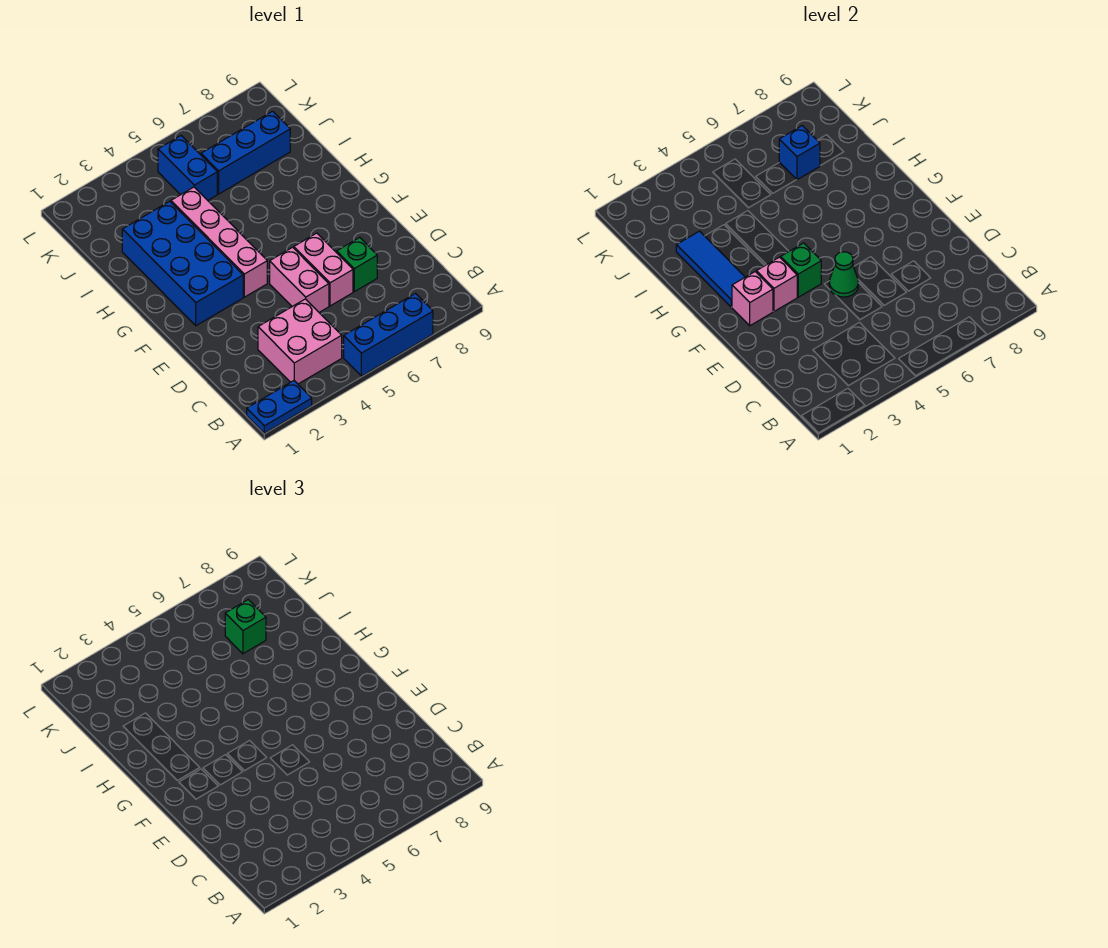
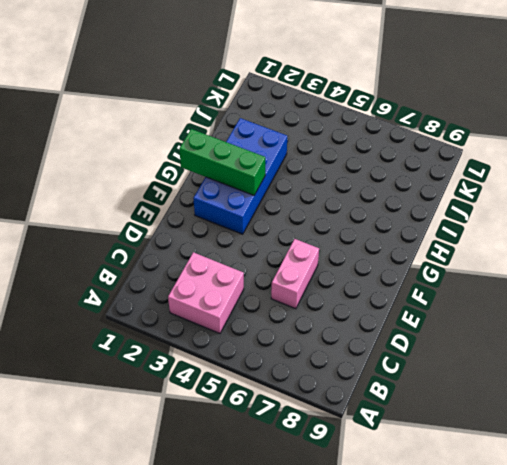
green 1x3 brick [179,129,265,195] -> blue 1x3 tile [676,231,745,307]
none -> blue 1x2 plate [247,381,312,433]
none -> blue 1x3 brick [344,293,433,376]
none -> pink 1x2 brick [270,247,329,312]

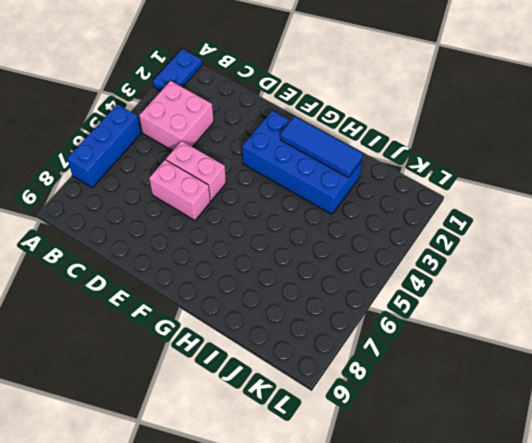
none -> green 1x1 brick [337,237,377,292]
none -> pink 1x4 brick [171,187,267,297]
none -> blue 1x2 brick [158,136,217,200]

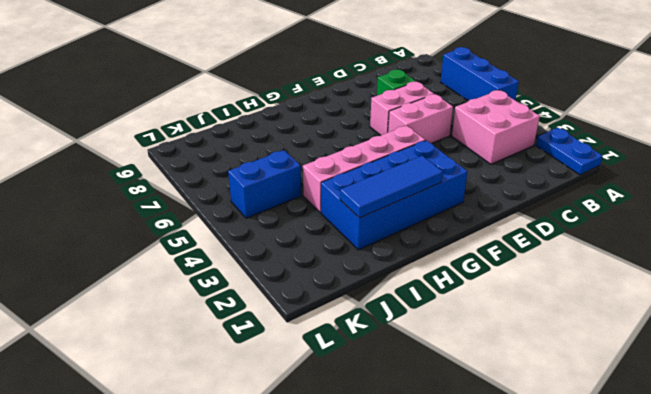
none -> blue 1x3 brick [201,111,290,194]
none -> green 1x1 cone [829,252,858,297]
none -> pink 1x1 brick [732,272,773,326]

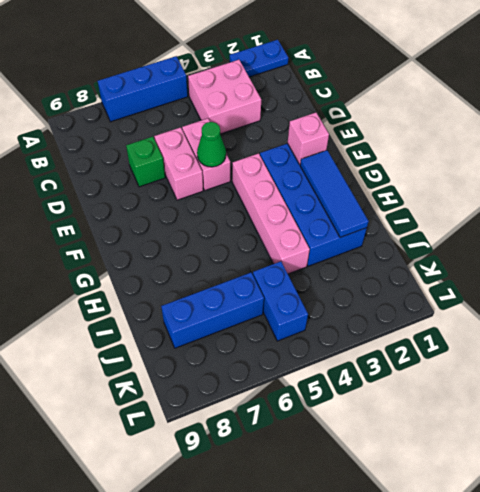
none -> pink 1x1 brick [756,257,797,311]
none -> green 1x1 brick [781,243,821,297]
none -> blue 1x1 brick [779,126,820,180]

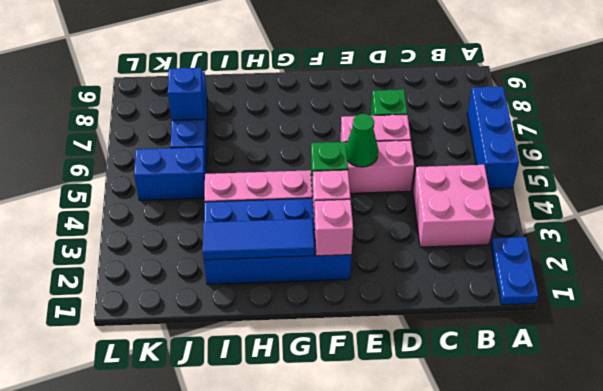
none -> green 1x1 brick [225,600,266,654]

